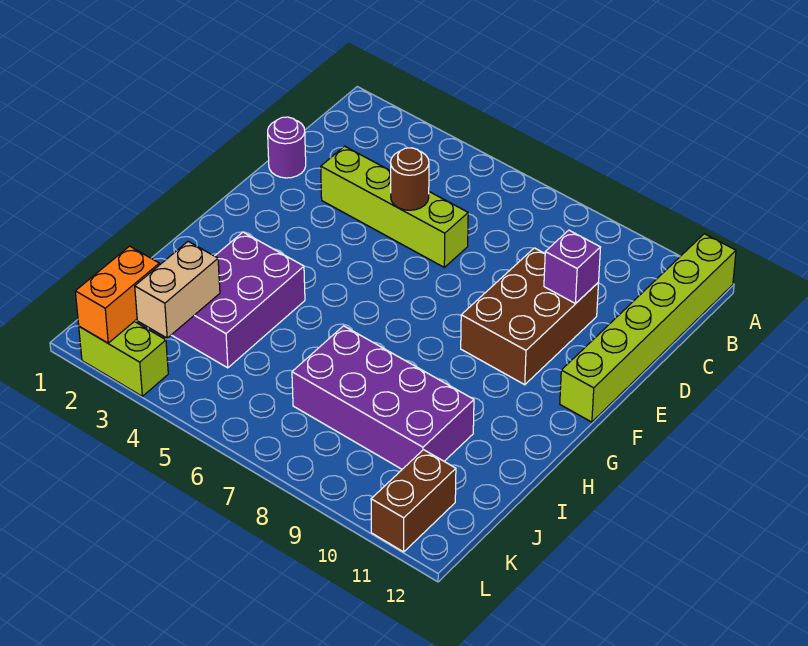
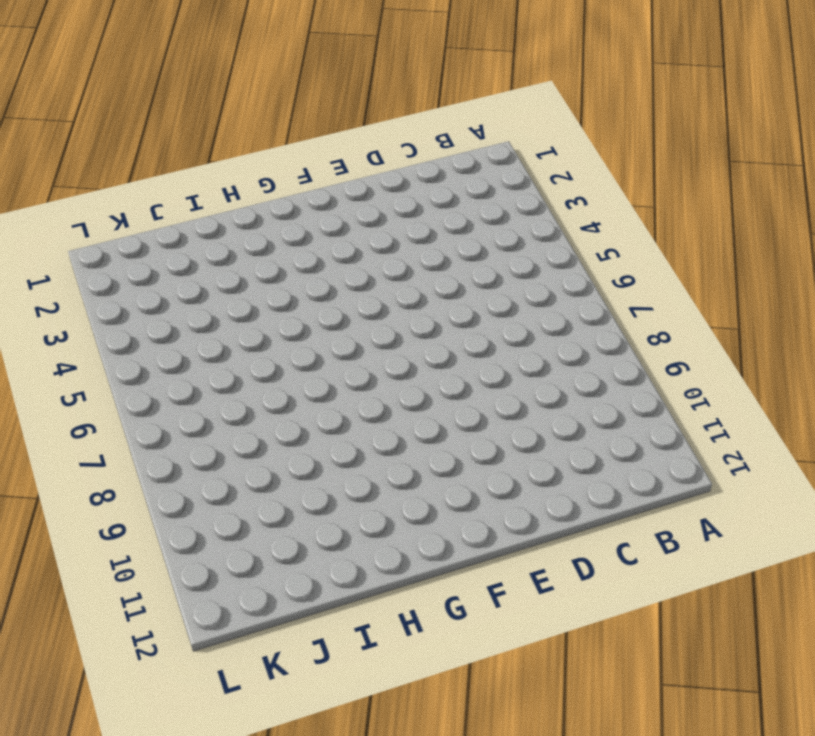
none -> lime 1x6 brick [560,234,736,422]
none -> purple 1x1 round brick [268,117,306,178]
none -> lime 1x4 brick [321,146,468,267]

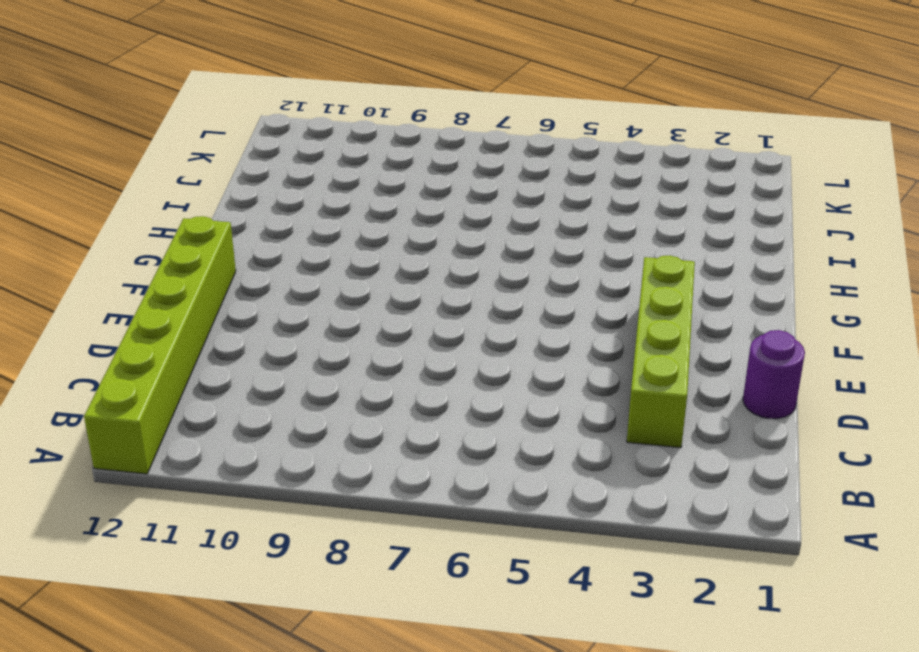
lime 1x4 brick [627,256,695,448] -> lime 1x4 brick turned to [321,146,468,267]
none -> brown 2x3 brick [461,248,599,385]
none -> purple 2x3 brick [172,232,305,368]
none -> purple 2x4 brick [292,326,474,469]

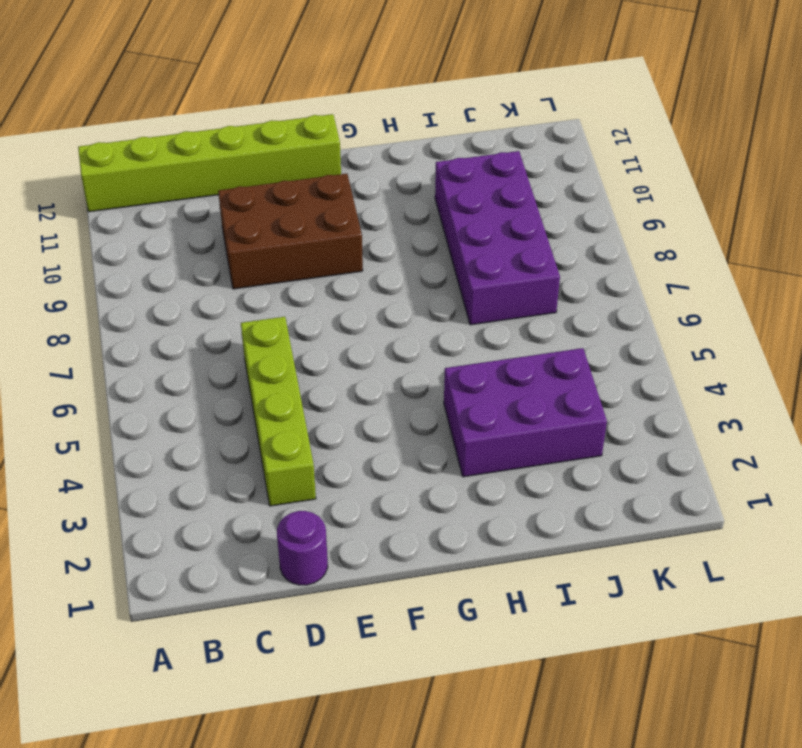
none -> brown 1x2 brick [371,450,456,552]
none -> lime 1x2 brick [79,321,168,396]
none -> brown 1x1 round brick [391,148,429,210]

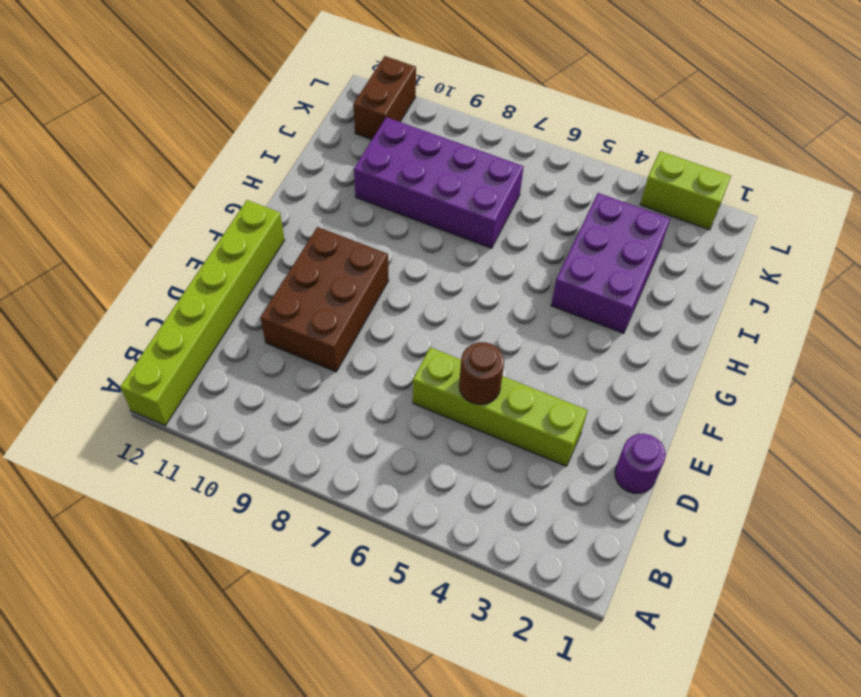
none -> purple 1x1 brick [544,230,601,304]
none -> tan 1x2 brick [135,241,220,338]
none -> orange 1x2 brick [75,246,159,343]

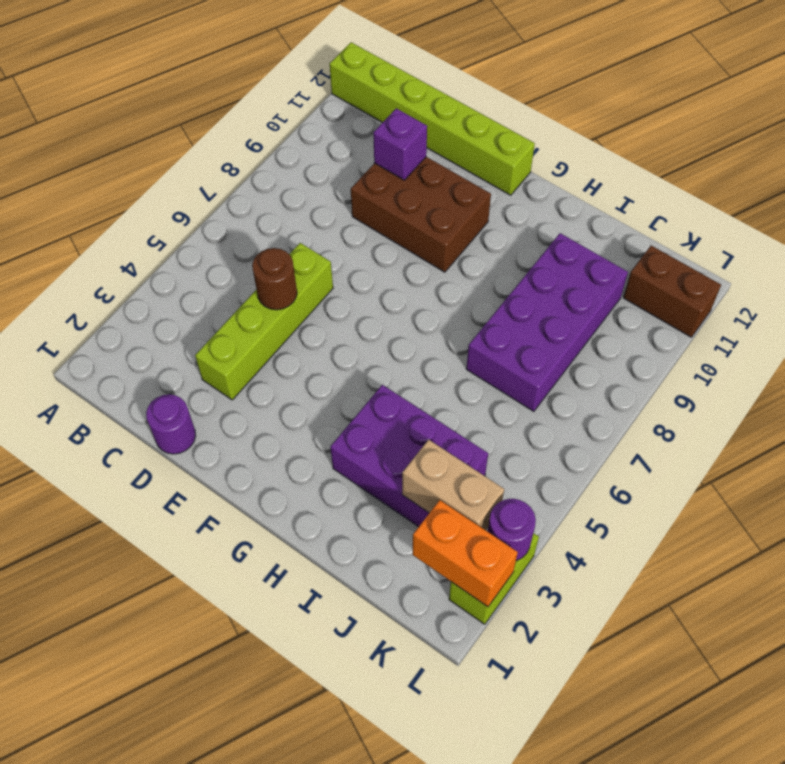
purple 1x1 round brick [488,499,536,561] -> none

